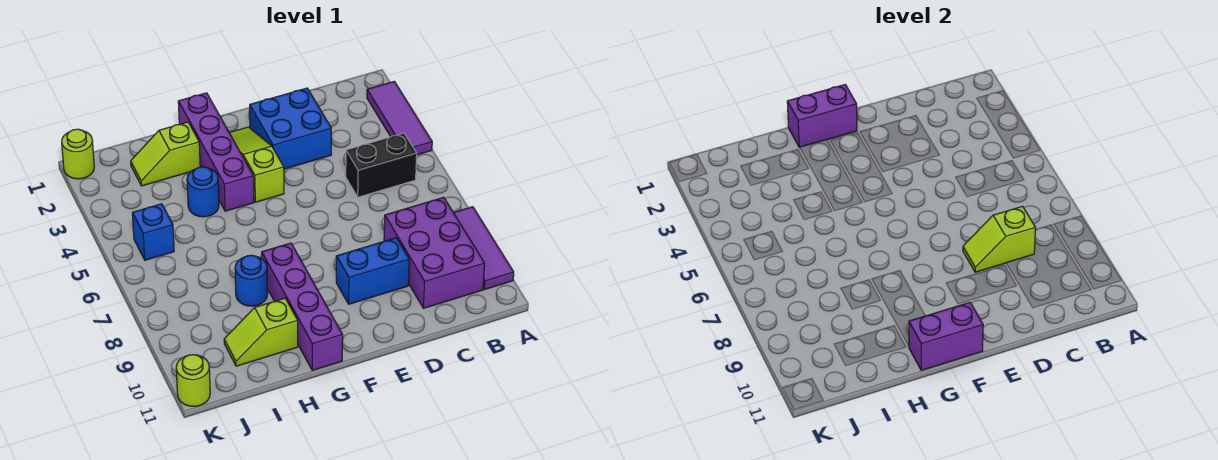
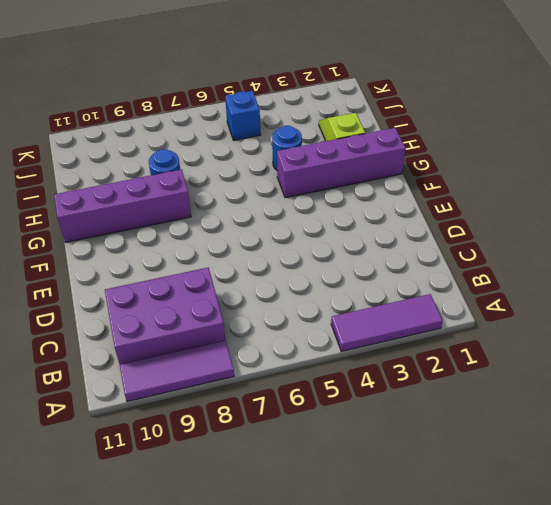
none -> black 1x2 brick [346,133,417,197]
none -> blue 2x2 brick [250,88,331,169]
none -> blue 1x2 brick [336,238,409,304]

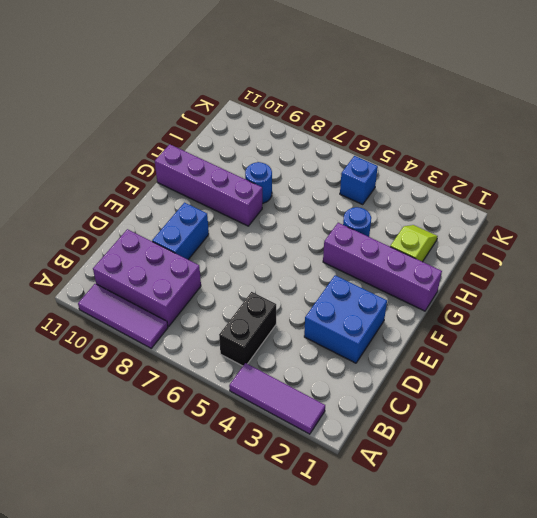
none -> lime 1x3 slope [229,127,284,202]
none -> lime 1x2 slope [224,298,298,366]
none -> lime 1x1 round brick [62,129,94,179]

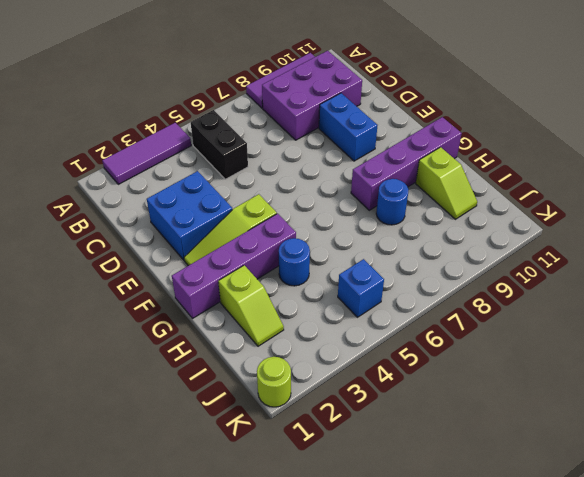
none -> lime 1x1 round brick [176,355,210,406]
none -> lime 1x2 slope [963,206,1035,272]
none -> purple 1x2 brick [787,85,857,147]

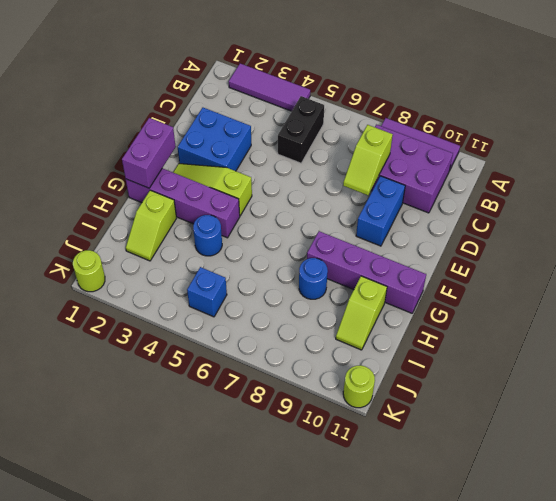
none -> purple 1x2 brick [909,302,983,370]

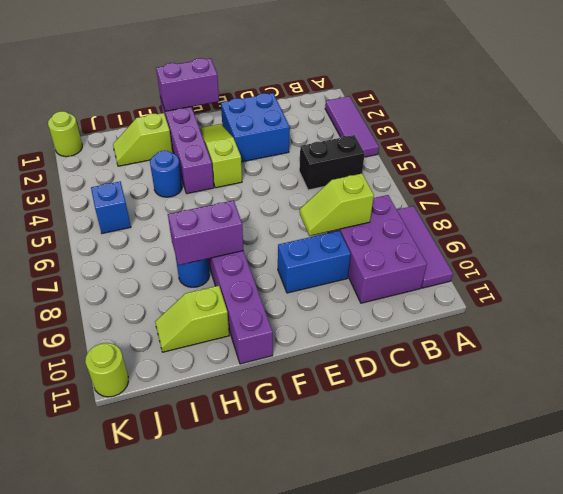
purple 1x2 brick [168,200,243,265] -> purple 1x2 brick moved to [909,302,983,370]

